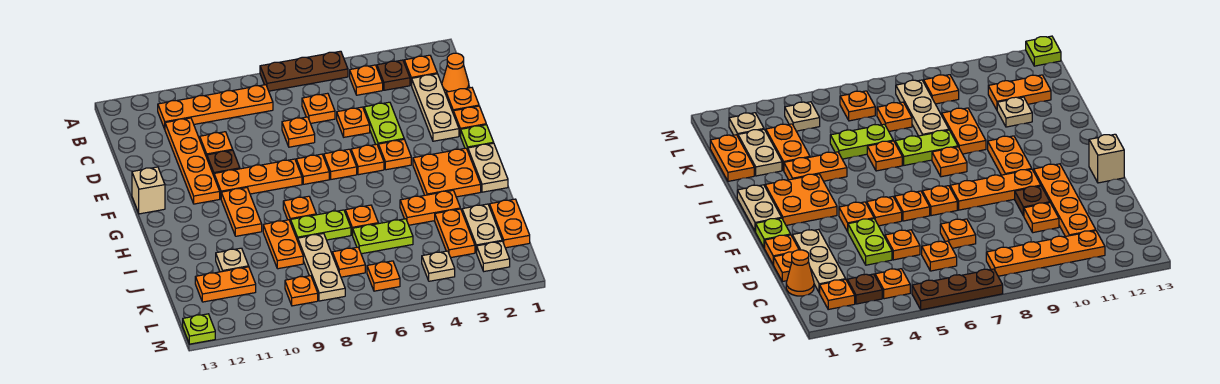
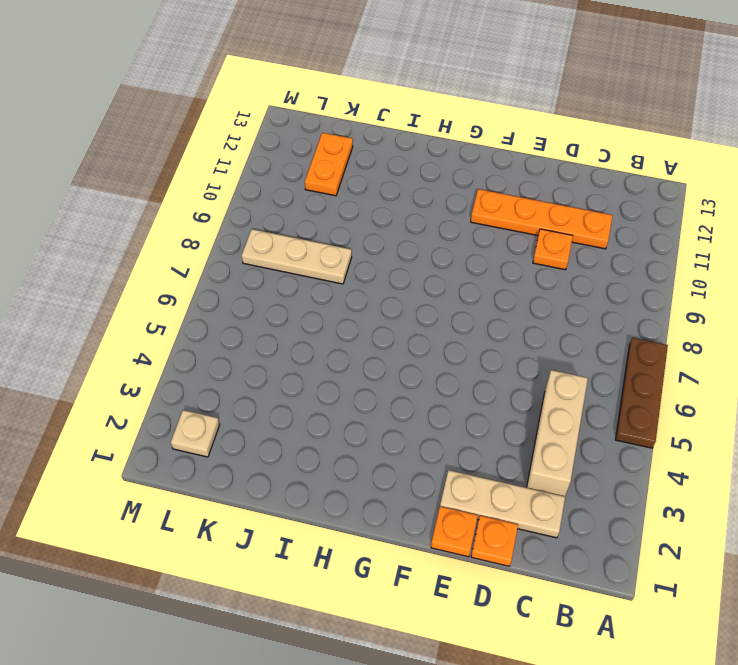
tan 1x3 brick [527,370,588,496] -> none
none -> orange 1x1 plate [404,55,437,85]
none -> brown 1x1 plate [377,60,410,90]
none -> orange 1x1 plate [350,65,383,95]
none -> orange 1x4 plate [158,85,273,129]

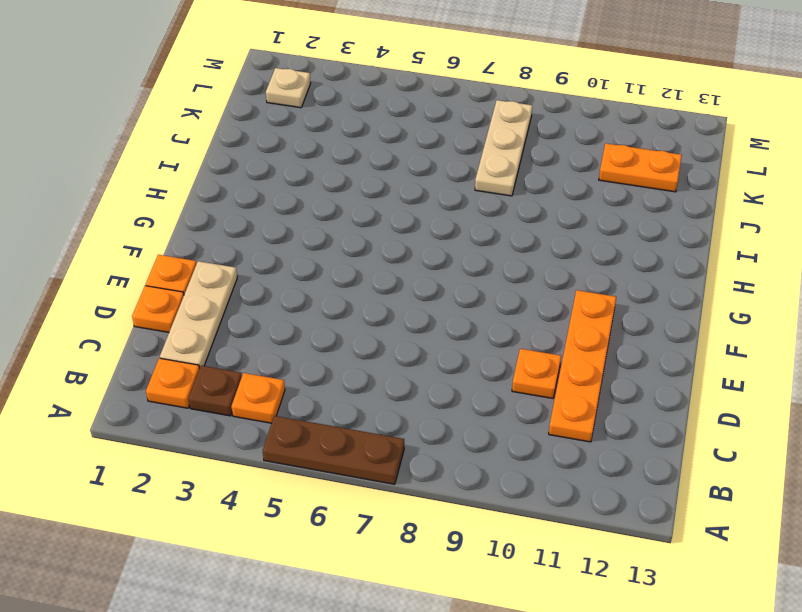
none -> orange 1x4 plate [158,85,273,129]
none -> orange 1x1 cone [442,53,469,94]
none -> orange 1x1 plate [302,93,335,123]
none -> lime 1x2 plate [364,102,404,145]

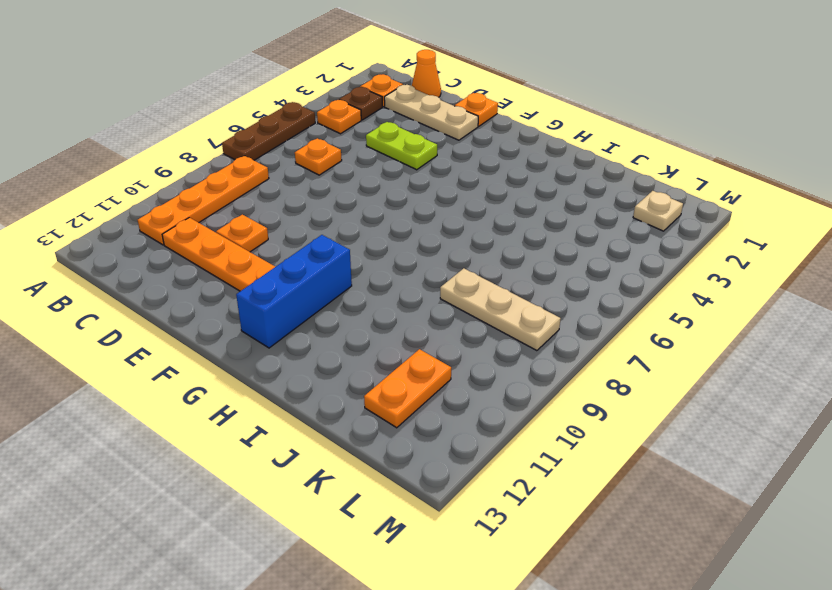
blue 1x3 brick [236,235,352,348] -> orange 1x2 plate [221,188,262,236]
none -> orange 1x1 plate [446,88,479,112]
none -> orange 1x1 plate [337,107,370,137]
none -> orange 1x1 plate [282,117,315,147]
none -> brown 1x1 plate [207,150,240,175]

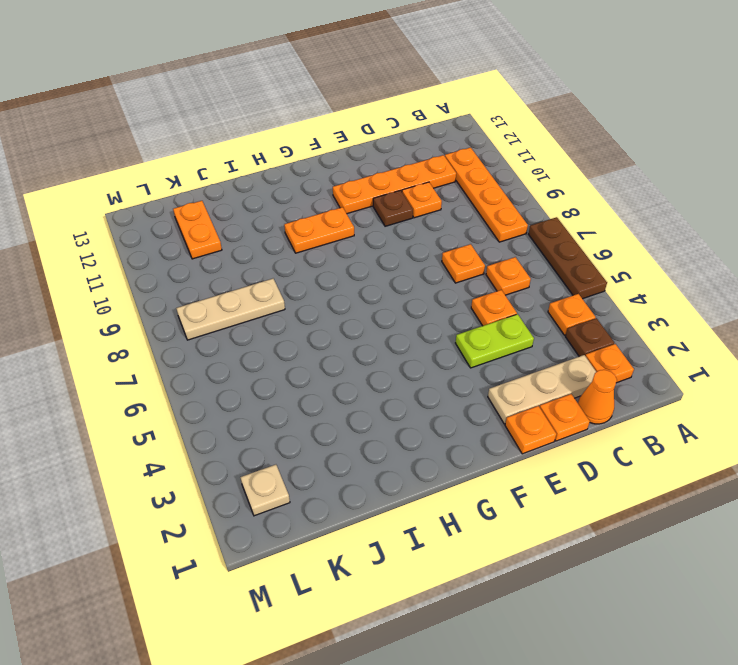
none -> lime 1x1 plate [461,125,494,150]
none -> orange 1x1 plate [378,139,411,170]
none -> orange 1x1 plate [351,144,384,175]
none -> orange 1x1 plate [324,149,357,179]

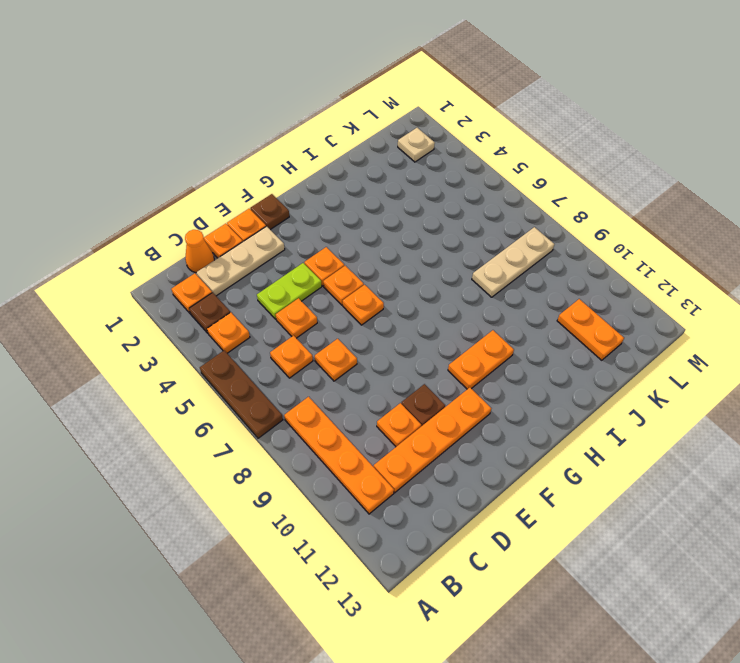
brown 1x1 plate [250,194,289,230] -> lime 1x1 plate [461,125,494,150]
none -> orange 1x1 plate [296,154,329,184]
none -> orange 1x3 plate [214,159,302,198]
none -> tan 1x1 brick [132,167,165,214]
none -> tan 1x2 plate [468,143,508,192]

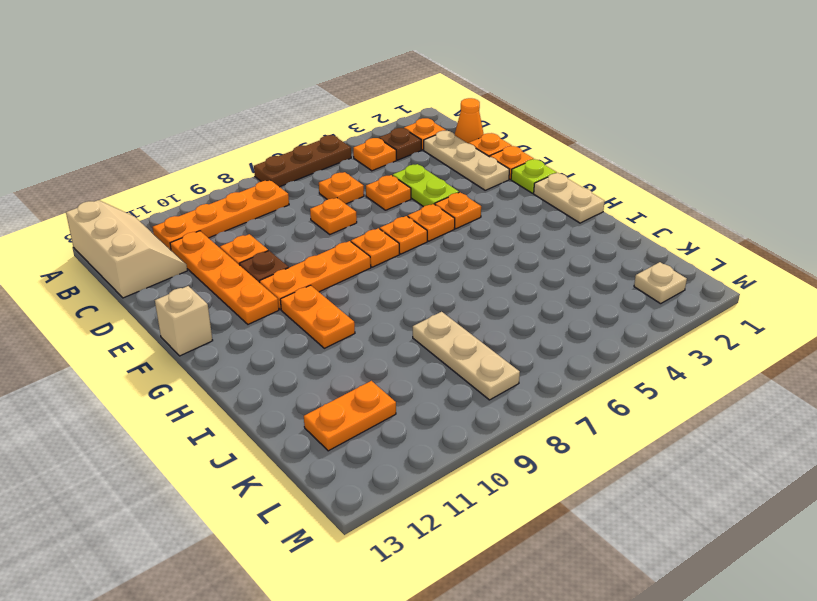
tan 2x3 slope [66,200,187,298] -> none
none -> orange 2x2 plate [413,148,481,197]
none -> orange 1x1 plate [283,196,316,223]
none -> orange 1x2 plate [400,190,460,225]
none -> orange 1x1 plate [345,205,378,235]

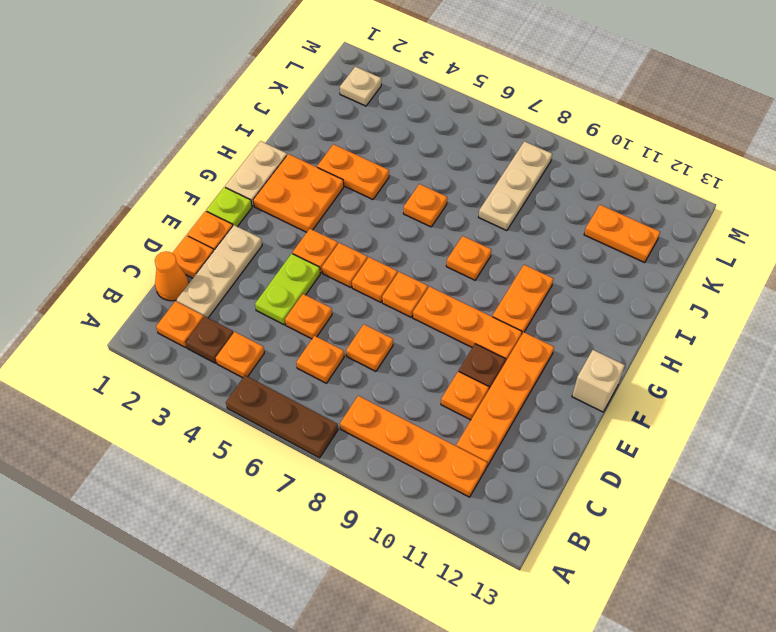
none -> lime 1x2 plate [291,210,351,241]
none -> orange 1x2 plate [263,220,303,269]
none -> orange 1x2 plate [490,199,530,248]
none -> tan 1x2 plate [462,204,502,253]

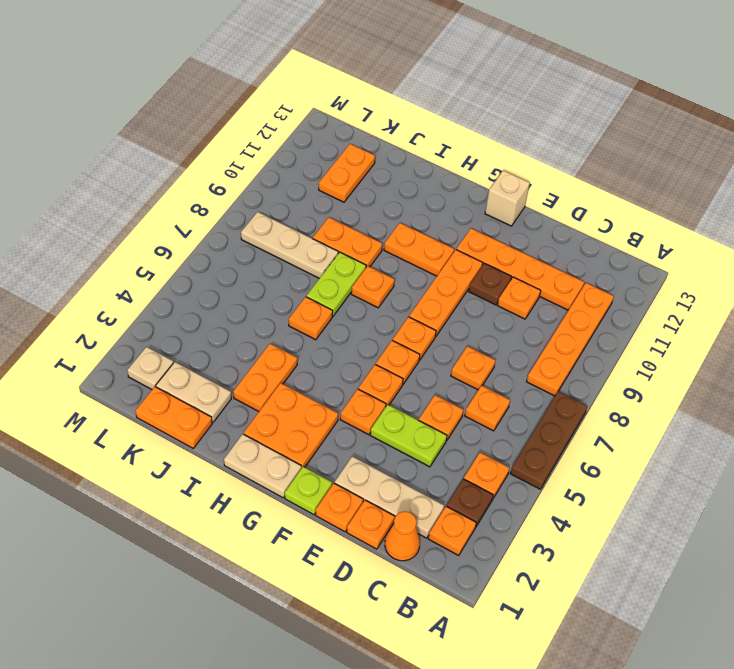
none -> orange 1x2 plate [435,209,475,258]
none -> lime 1x2 plate [353,219,413,254]
none -> tan 1x1 plate [216,248,249,272]
none -> orange 1x1 plate [332,247,365,277]

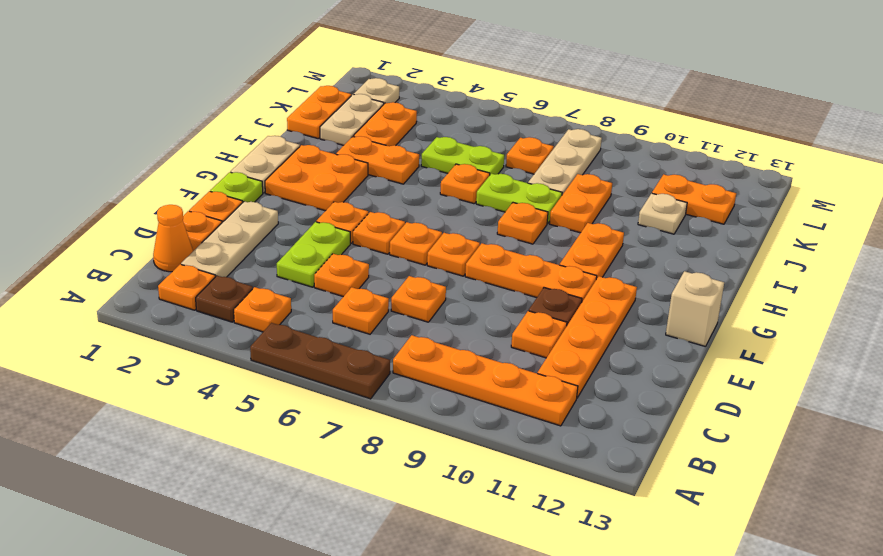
none -> tan 1x1 plate [422,251,455,281]
none -> orange 1x1 plate [367,261,400,291]
none -> orange 1x1 plate [285,276,318,306]
none -> lime 1x1 plate [183,314,215,344]

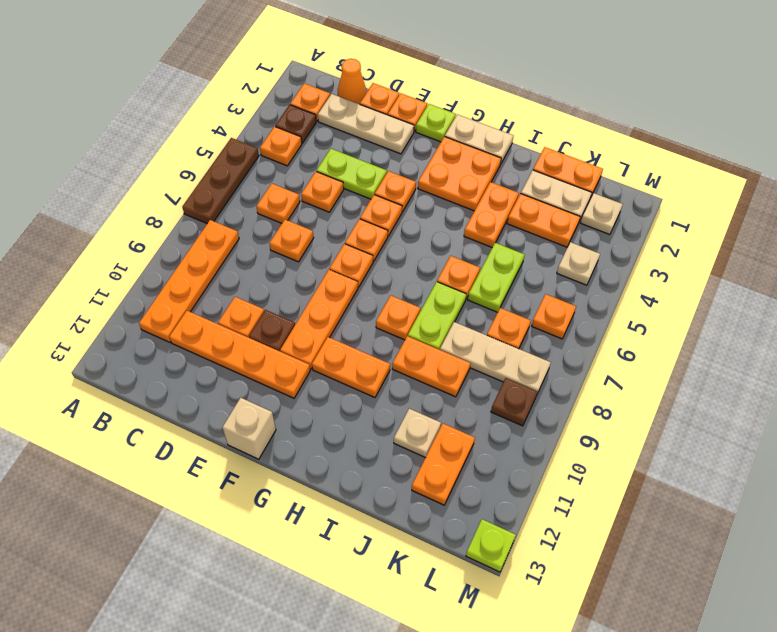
brown 1x1 plate [491,378,538,426] -> orange 1x1 plate [285,276,318,306]

